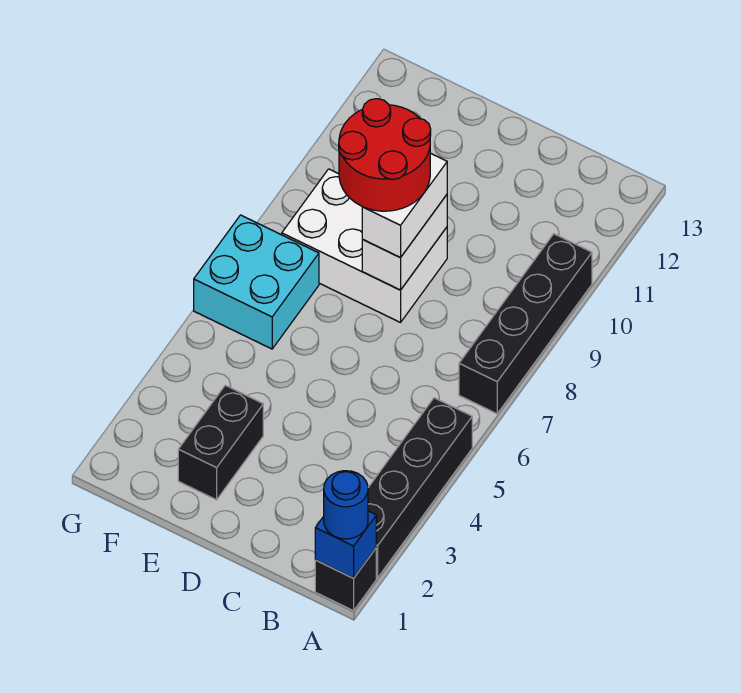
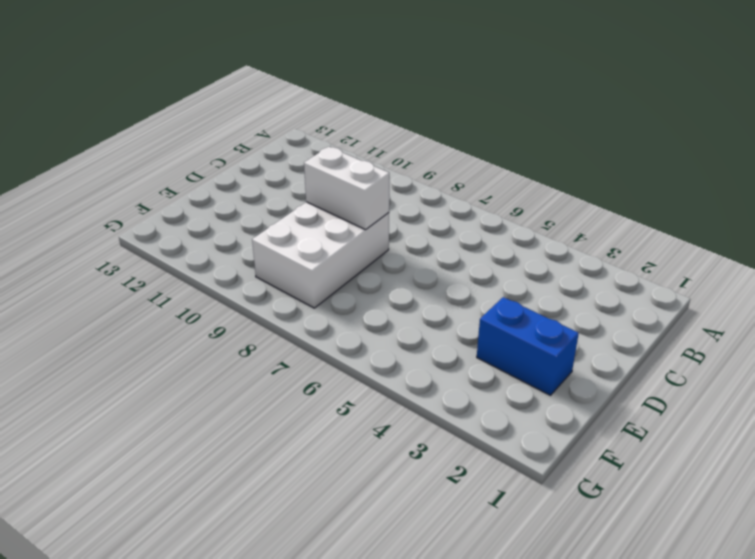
blue 1x2 brick [477,297,579,395] -> black 1x2 brick [178,385,263,500]
none -> black 1x1 brick [315,549,376,611]
none -> black 1x4 brick [368,398,472,578]

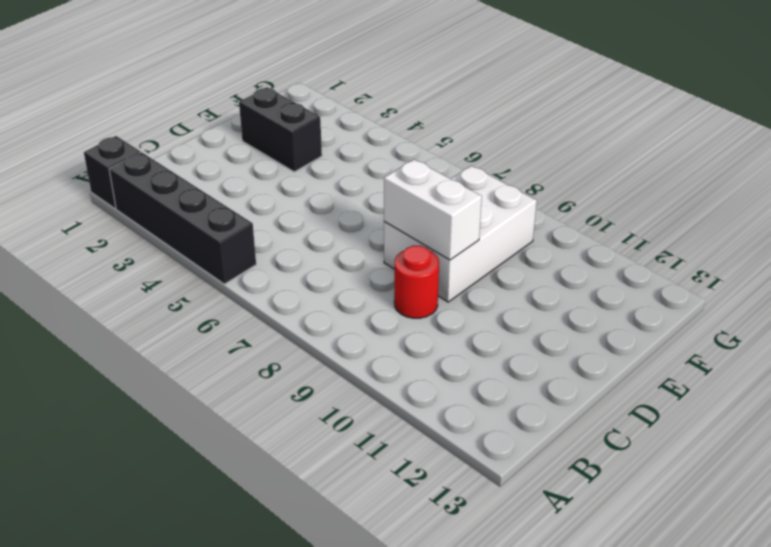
red 1x1 round brick [394,246,439,318] -> none
none -> black 1x4 brick [459,234,592,414]
none -> cyan 2x2 brick [194,215,319,349]

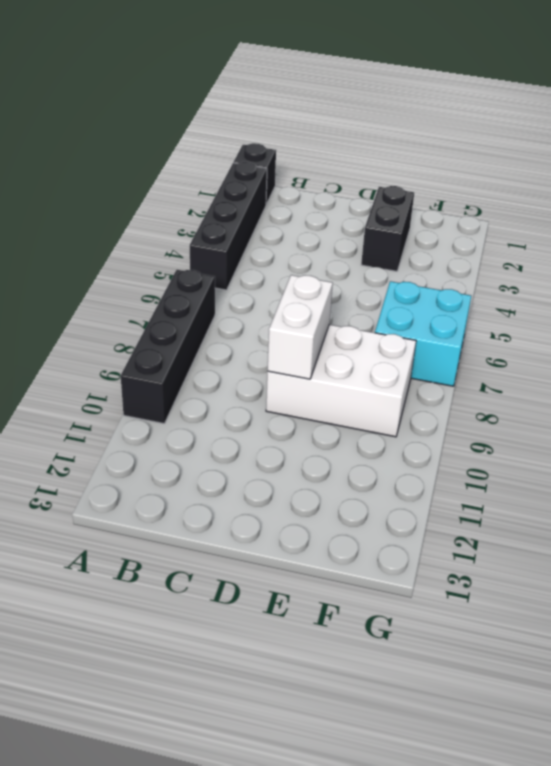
none -> blue 1x1 brick [315,511,376,578]
none -> blue 1x1 round brick [324,471,368,539]

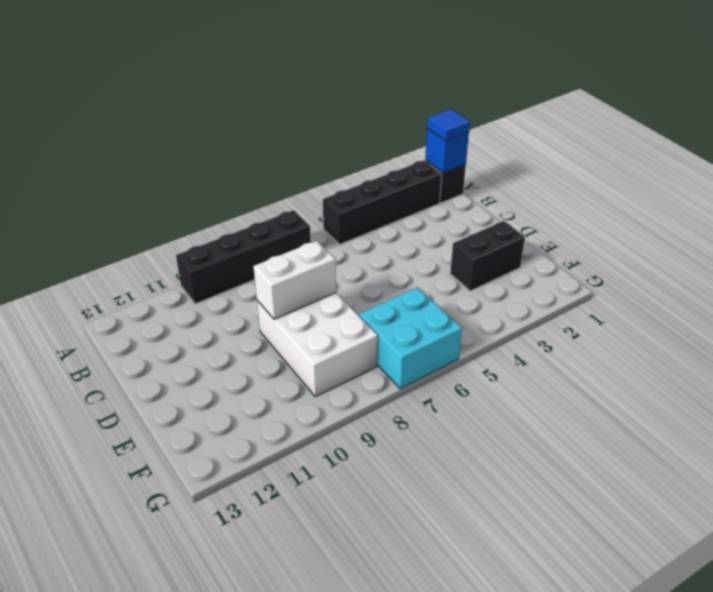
blue 1x1 tile [427,109,470,141] -> blue 1x1 round brick [324,471,368,539]
none -> white 1x2 brick [362,153,447,258]
none -> red 2x2 round brick [339,99,431,211]

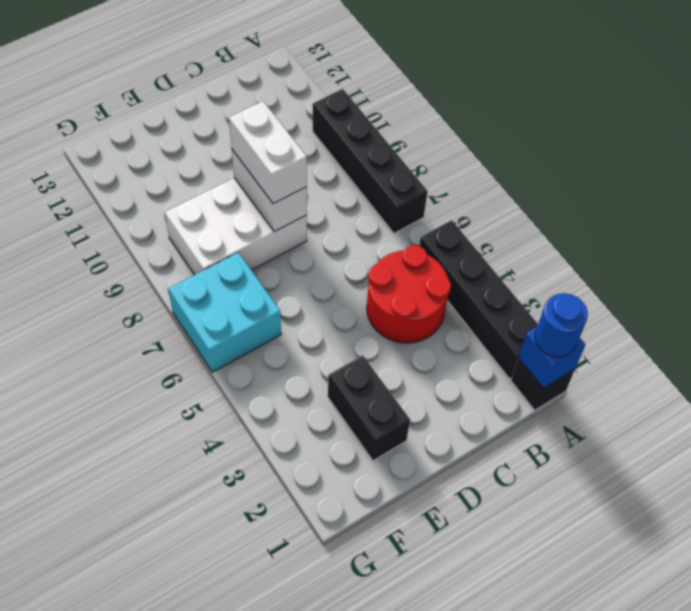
red 2x2 round brick [367,245,451,343] -> red 2x2 round brick moved to [339,99,431,211]

